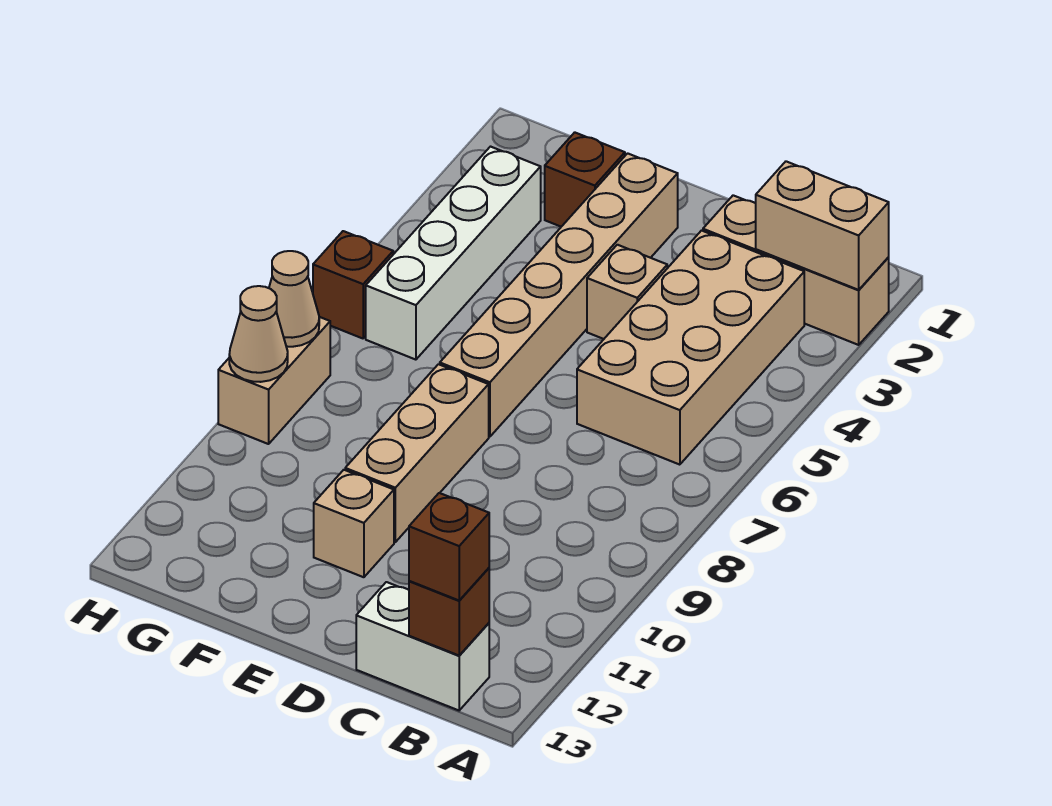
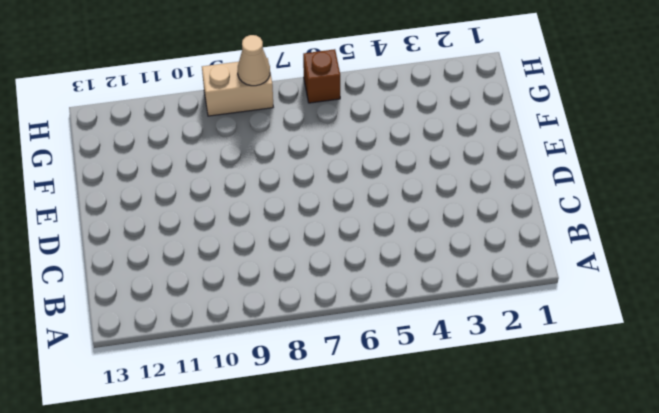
none -> tan 1x3 brick [703,195,889,345]
none -> tan 2x4 brick [577,231,804,465]
none -> white 1x2 brick [356,582,489,710]

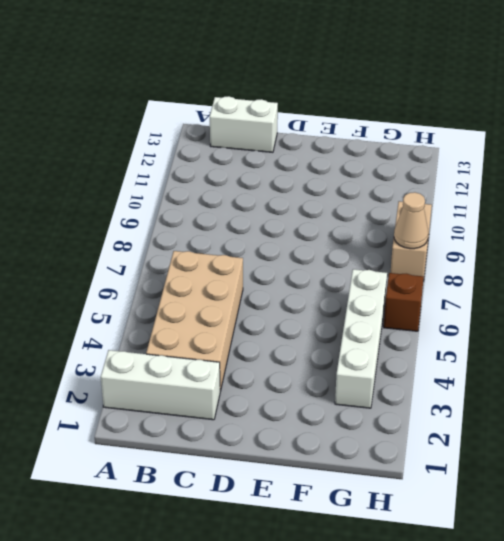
white 1x3 brick [101,350,220,420] -> tan 1x3 brick [703,195,889,345]
none -> tan 1x1 brick [587,245,667,339]
none -> tan 1x6 brick [440,153,678,437]
none -> tan 1x3 brick [345,364,489,542]

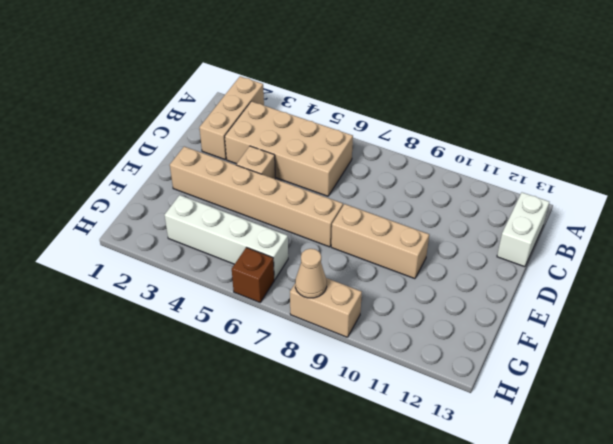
none -> tan 1x1 brick [314,470,394,577]
none -> brown 1x1 brick [545,132,625,227]
none -> tan 1x2 brick [756,161,889,290]

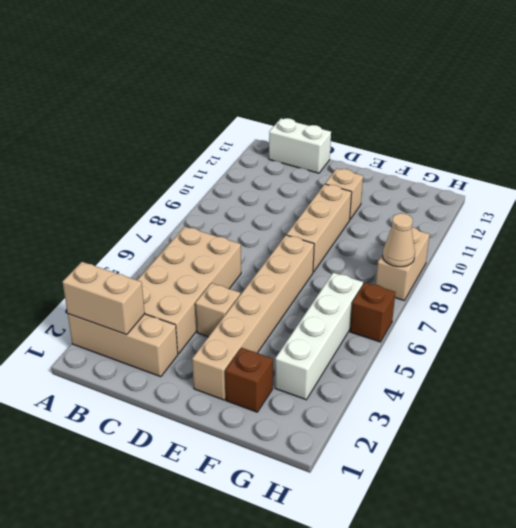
none -> brown 1x1 brick [409,568,489,655]
none -> tan 1x1 cone [229,286,288,382]
none -> brown 1x1 brick [409,493,489,600]

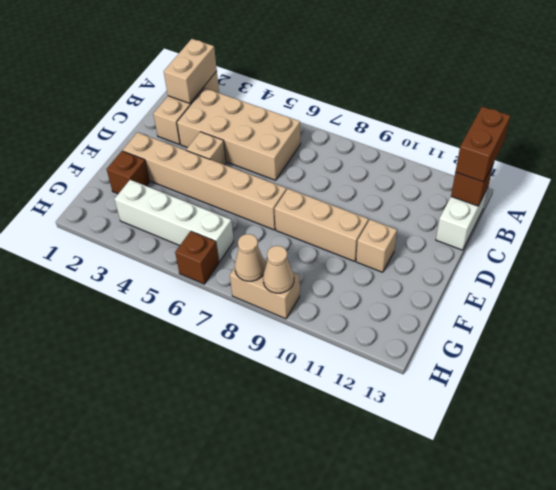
brown 1x2 brick [456,107,510,182] -> brown 1x1 brick [409,493,489,600]

